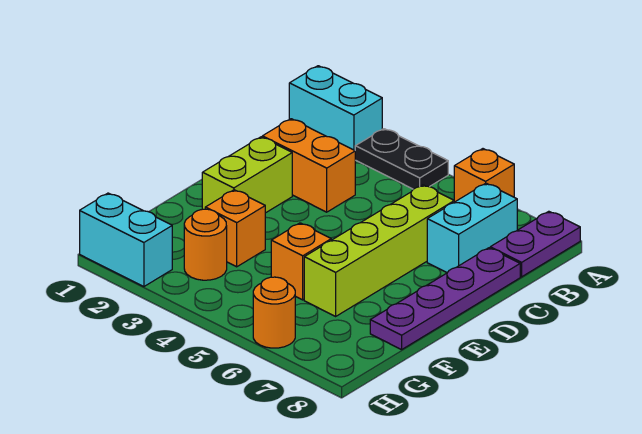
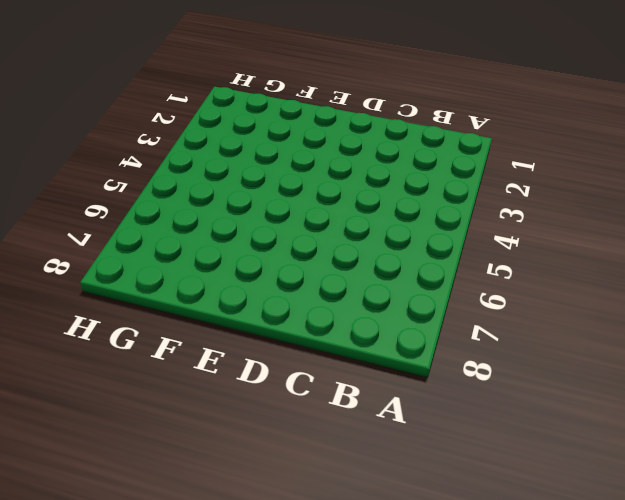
none -> cyan 1x2 brick [289,66,382,150]
none -> black 1x2 plate [355,129,448,189]
none -> orange 1x1 brick [454,149,514,202]

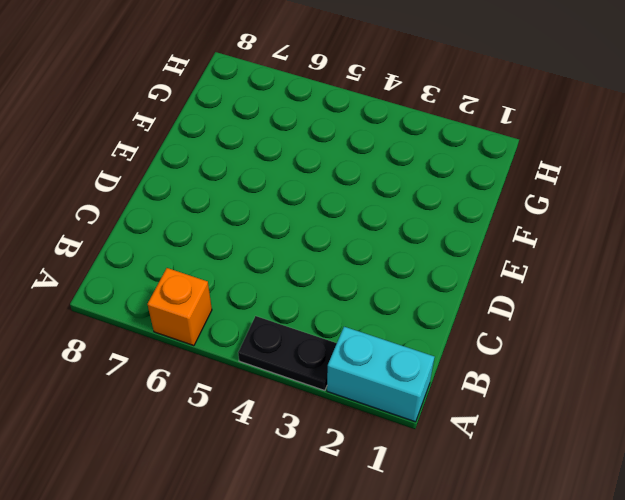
none -> purple 1x2 plate [490,211,580,277]
none -> cyan 1x2 brick [427,183,517,273]
none -> orange 1x2 brick [262,119,355,212]

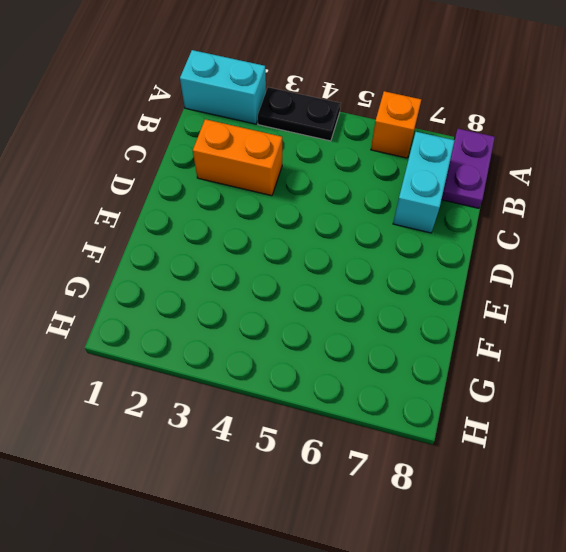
none -> lime 1x4 brick [304,185,454,316]
none -> purple 1x4 plate [370,248,520,350]
none -> lime 1x2 brick [202,137,292,213]

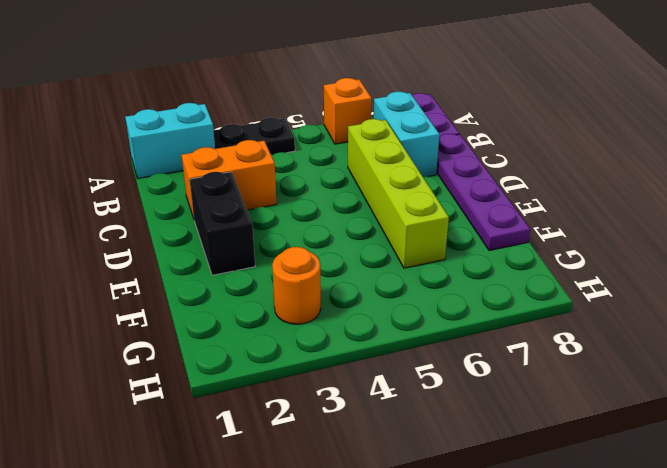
black 1x2 brick [190,172,255,275] -> lime 1x2 brick [202,137,292,213]
none -> orange 1x1 brick [205,190,265,267]
none -> orange 1x1 brick [271,223,331,300]
none -> cyan 1x2 brick [80,193,172,287]

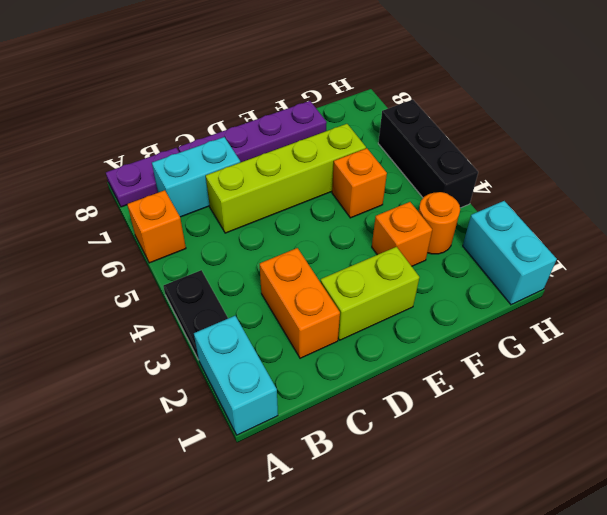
black 1x3 brick [378,100,478,208] -> orange 1x1 round brick [253,277,295,348]

